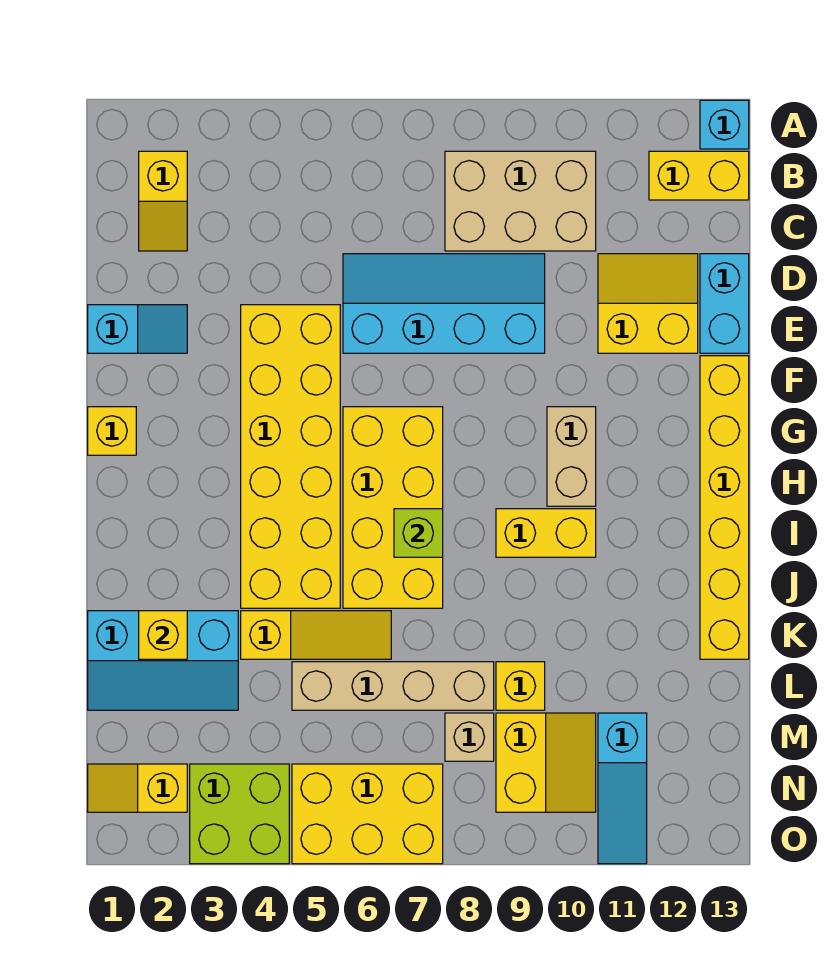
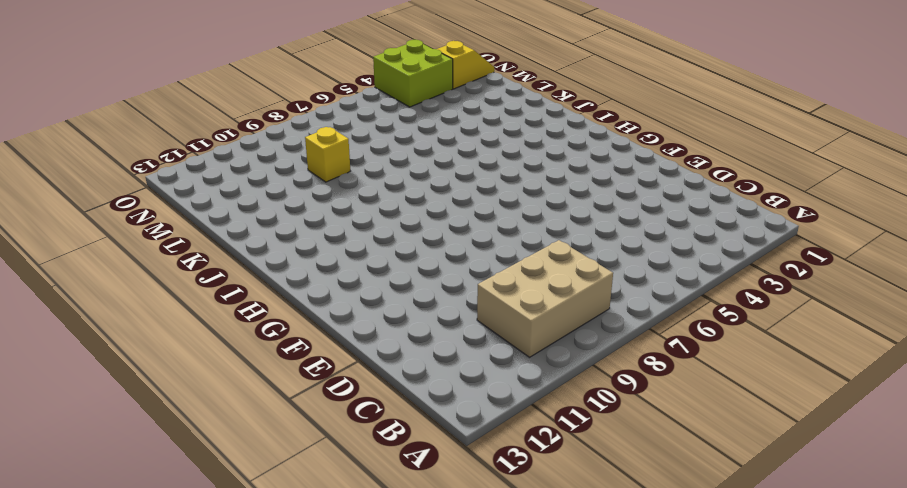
none -> cyan 1x1 brick [700,100,749,149]
none -> yellow 1x2 slope [139,151,187,251]
none -> yellow 1x2 brick [649,151,749,200]

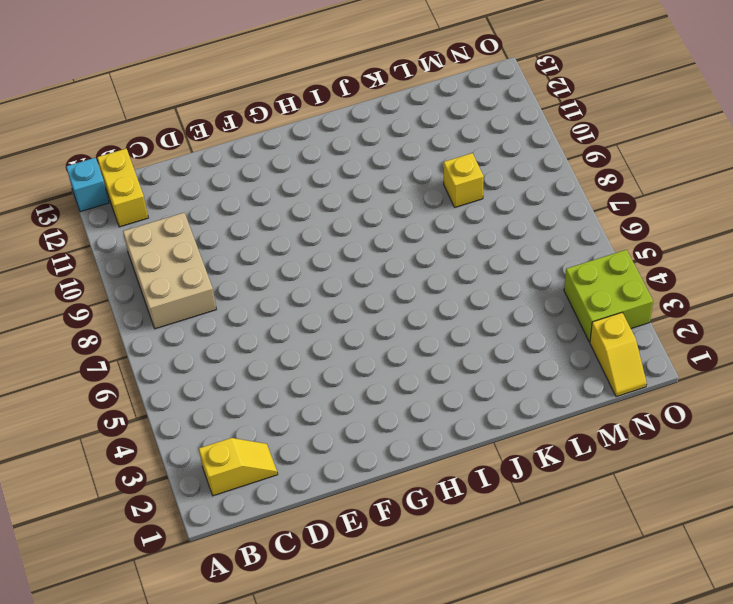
none -> cyan 2x4 slope [343,254,545,353]
none -> yellow 2x2 slope [598,254,698,353]
none -> cyan 1x2 brick [700,254,749,353]

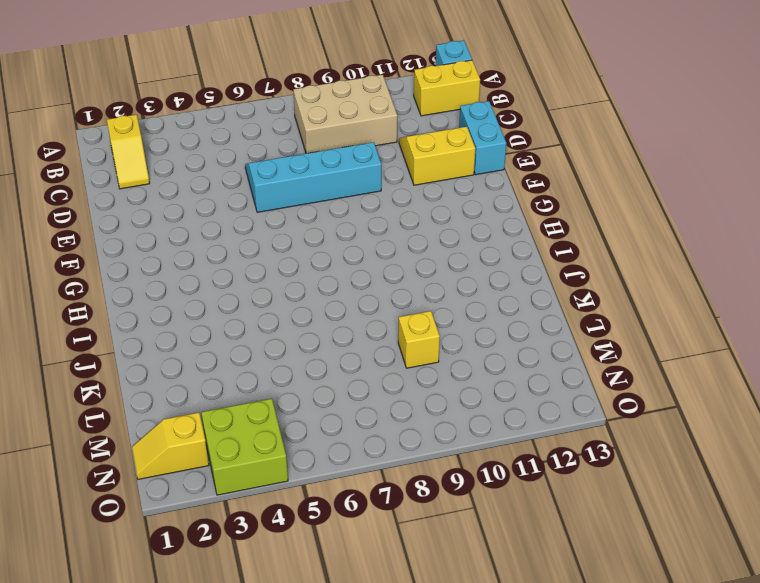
none -> cyan 1x2 slope [88,305,187,353]
none -> yellow 2x6 brick [241,305,340,608]
none -> yellow 1x6 brick [700,356,749,659]

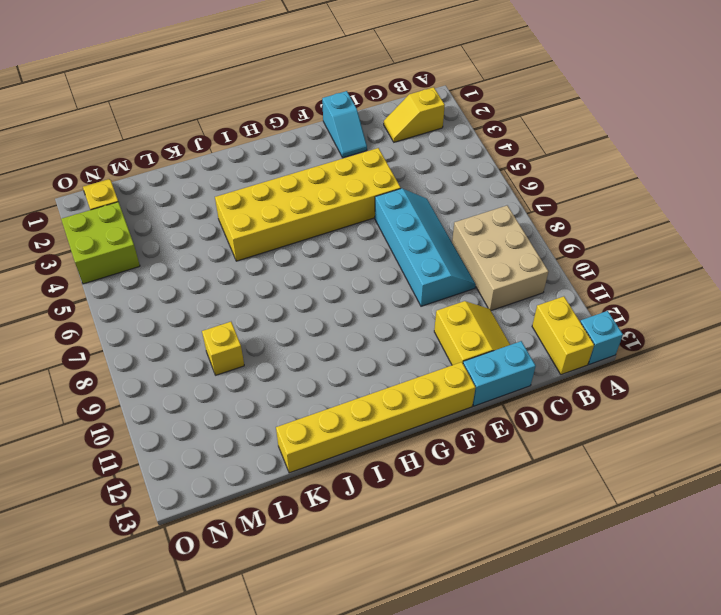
none -> yellow 1x1 brick [88,407,136,455]
none -> yellow 2x4 brick [343,407,443,608]
none -> tan 1x2 brick [547,407,596,506]

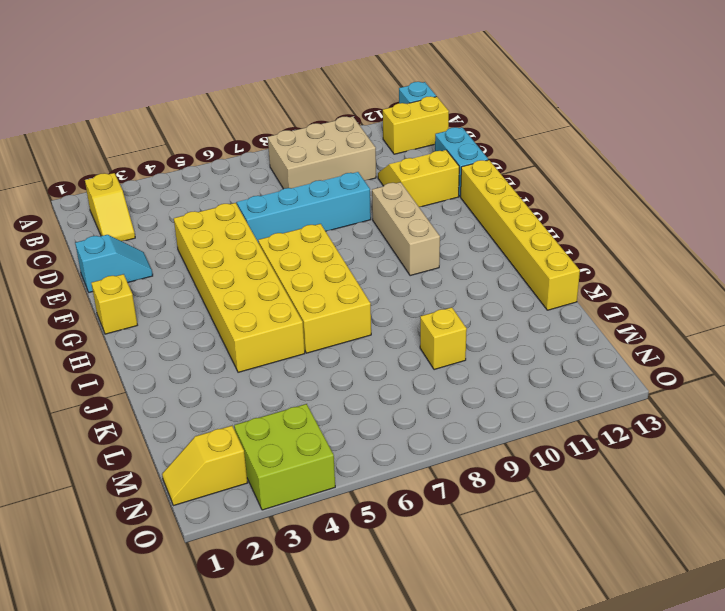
tan 1x3 brick [372,182,440,276] -> tan 1x2 brick [547,407,596,506]
none -> yellow 1x2 brick [496,509,596,557]
none -> cyan 2x3 slope [88,611,238,710]
none -> yellow 1x3 slope [241,611,391,659]

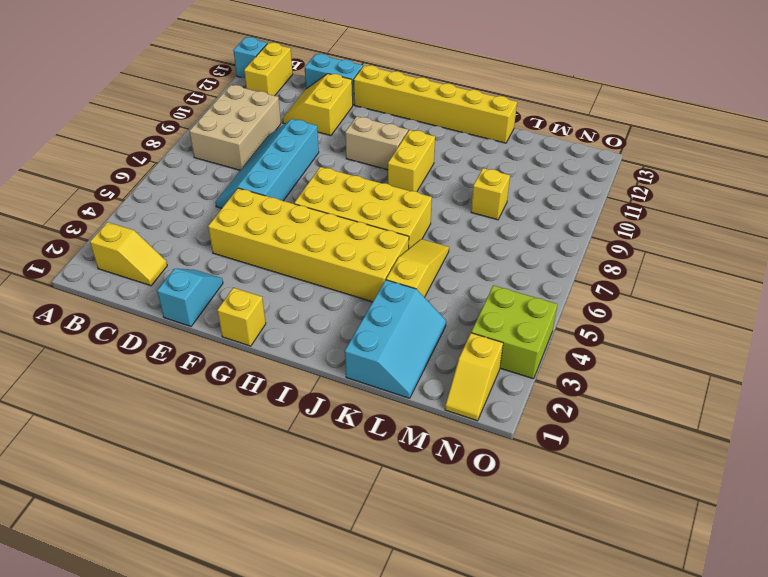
none -> tan 1x4 brick [292,662,494,710]
none -> tan 1x1 brick [445,713,494,761]
none -> yellow 2x2 slope [496,713,596,812]

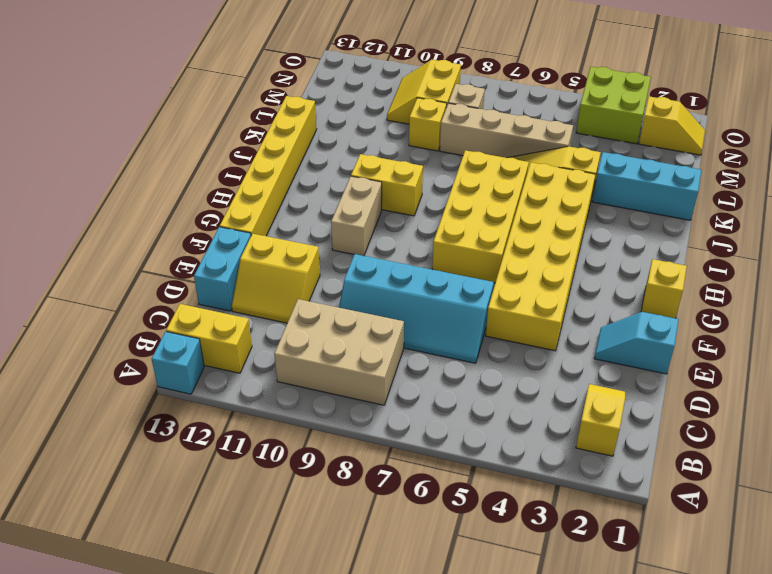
none -> cyan 1x3 slope [598,713,647,864]
none -> yellow 2x3 brick [292,764,443,864]
none -> lime 1x1 brick [394,509,443,557]

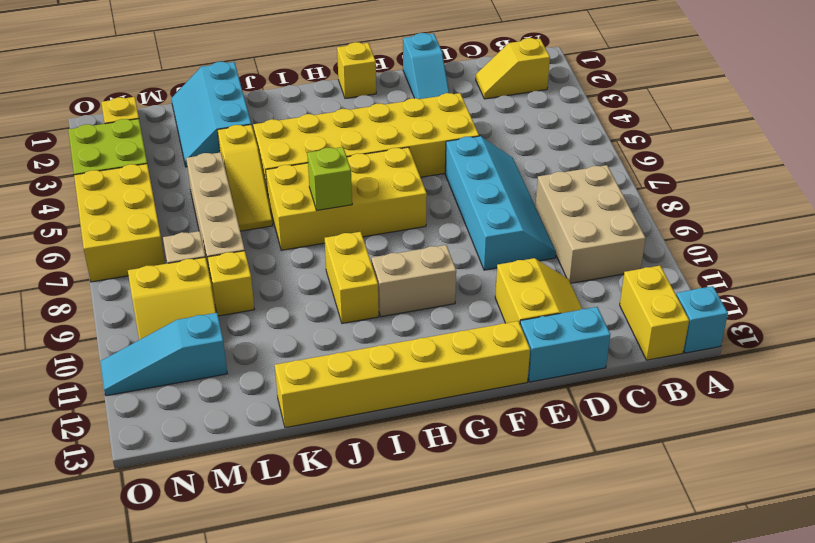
none -> yellow 1x1 brick [139,611,187,659]

